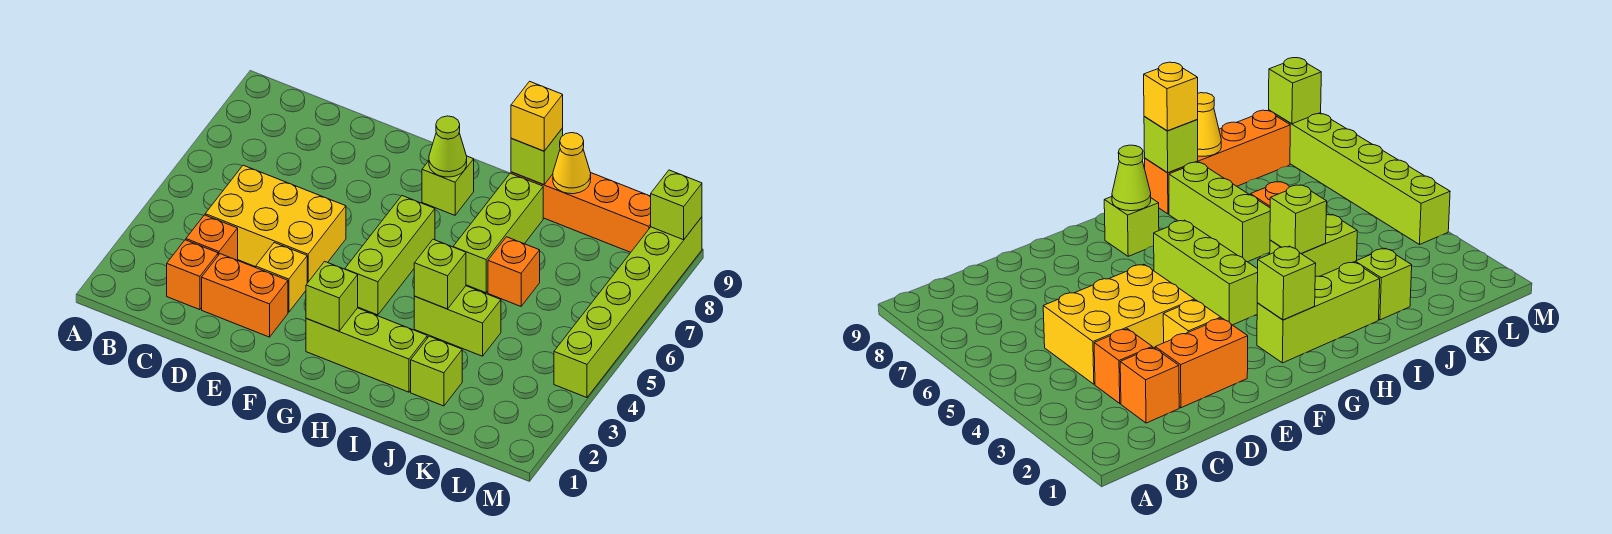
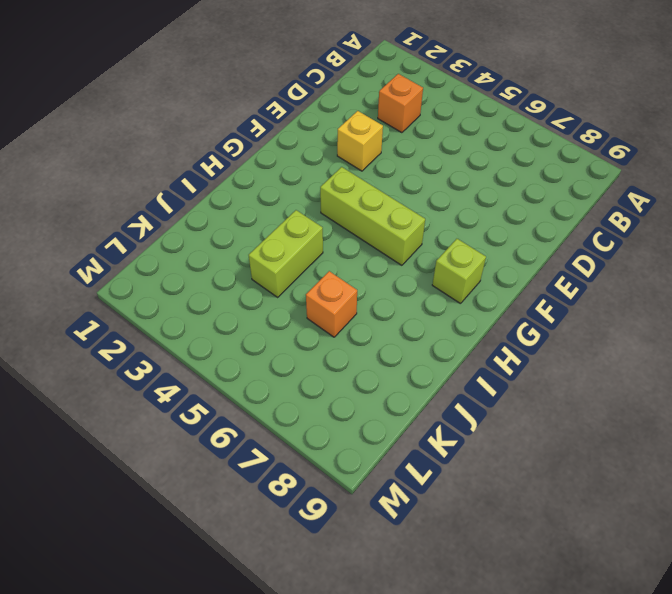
none -> orange 1x1 brick [167,240,218,310]
none -> yellow 2x3 brick [205,165,346,283]
none -> orange 1x2 brick [202,254,288,337]

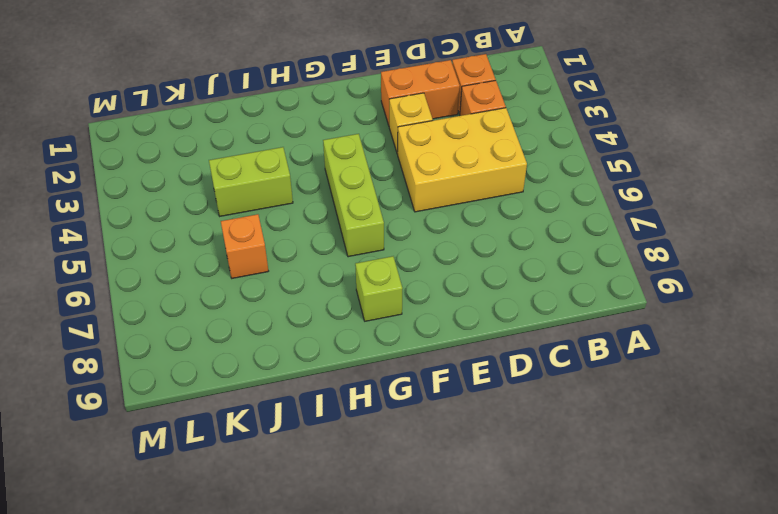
none -> lime 1x3 brick [306,308,427,392]
none -> lime 1x3 brick [453,173,543,293]
none -> orange 1x4 brick [511,172,651,252]

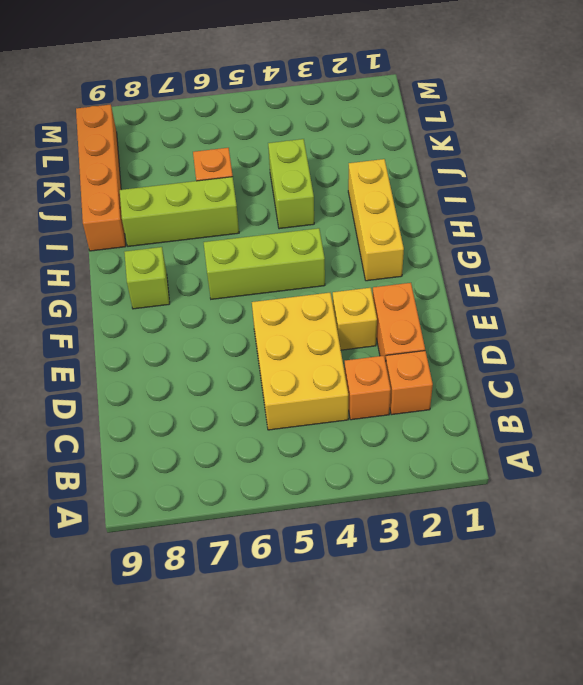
yellow 1x3 brick [348,159,404,281] -> lime 1x3 brick [306,308,427,392]
none -> lime 1x1 brick [411,336,462,406]
none -> lime 1x6 brick [554,217,702,398]
none -> lime 1x1 brick [306,261,358,331]

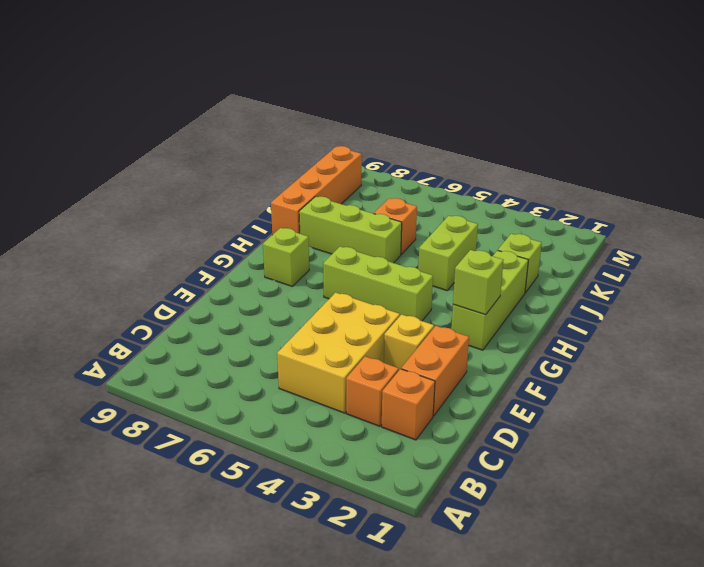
none -> lime 1x6 brick [554,217,702,398]
none -> lime 1x1 cone [429,116,467,177]
none -> lime 1x1 brick [414,239,466,309]

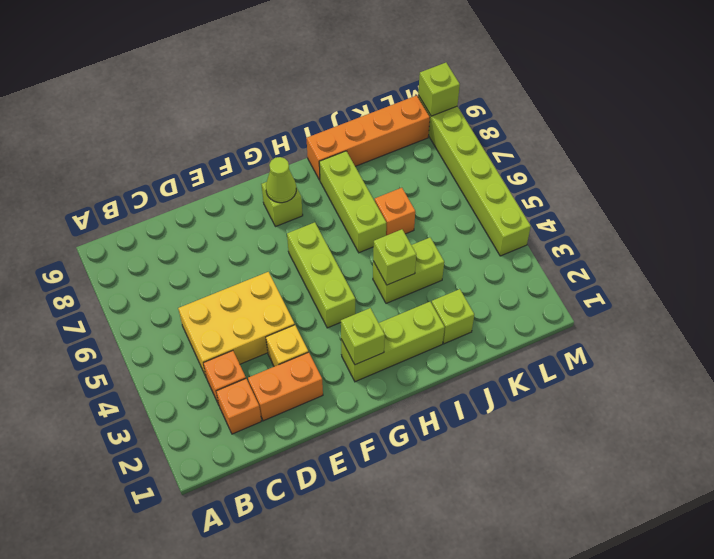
none -> lime 1x1 brick [511,128,563,185]
none -> yellow 1x1 cone [553,133,591,194]
none -> yellow 1x1 brick [511,81,563,151]

